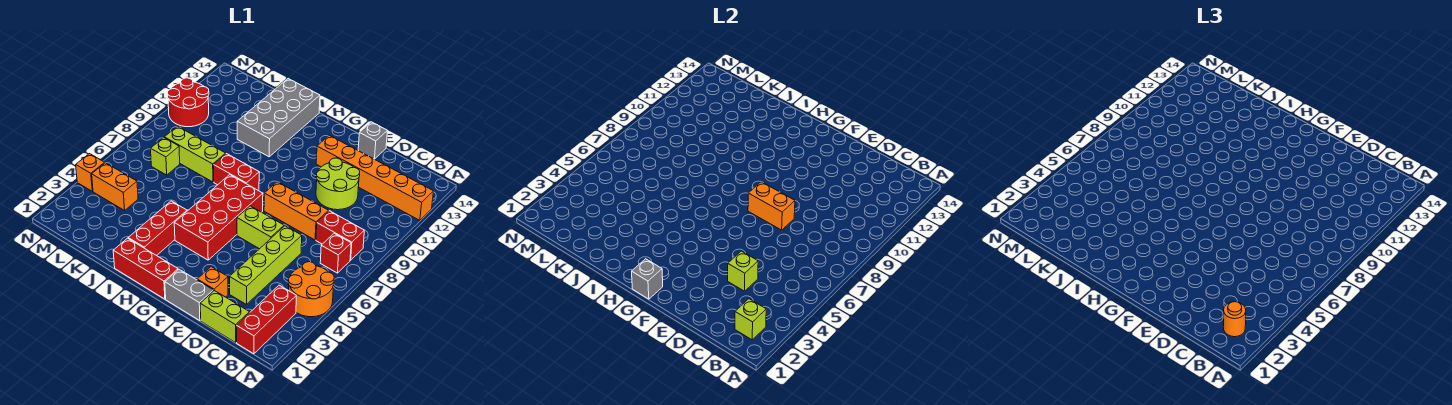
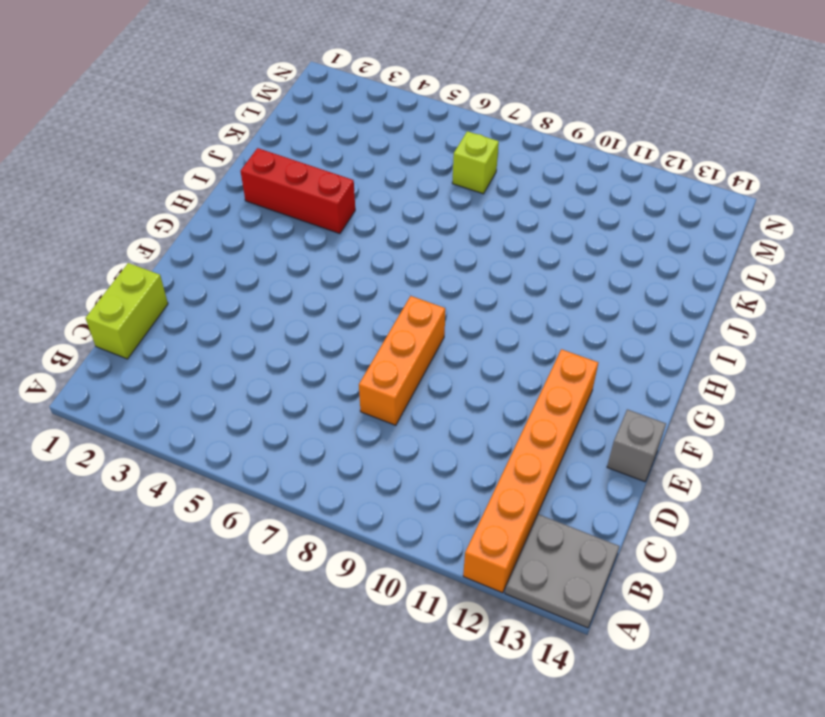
grey 2x2 plate [505,514,620,628] -> none
none -> orange 2x2 round brick [288,262,334,317]
none -> red 1x3 brick [236,285,296,354]
none -> red 1x1 brick [320,233,351,273]

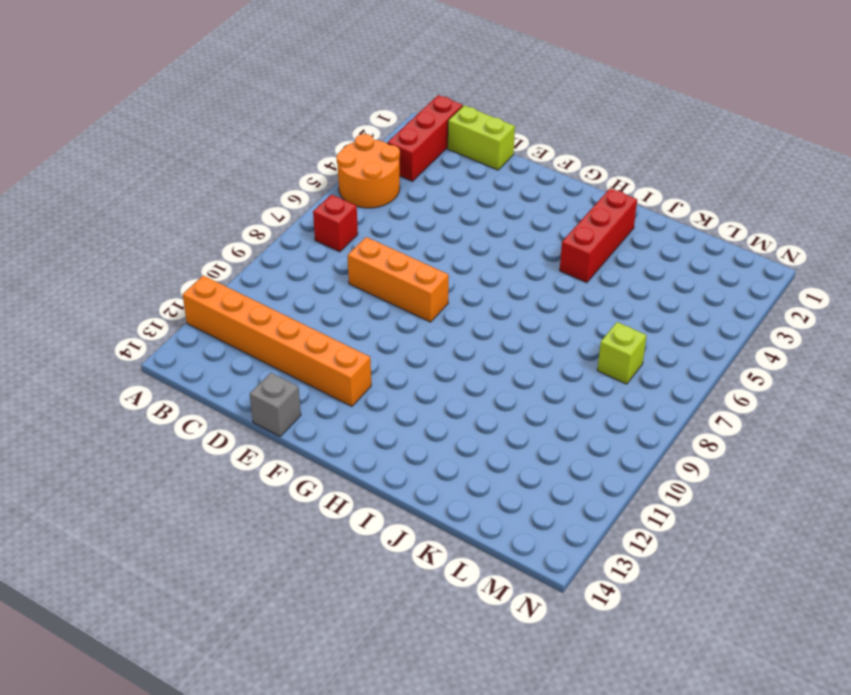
none -> red 1x2 brick [316,211,364,260]
none -> lime 1x4 brick [230,226,302,305]
none -> lime 2x2 round brick [316,158,360,210]

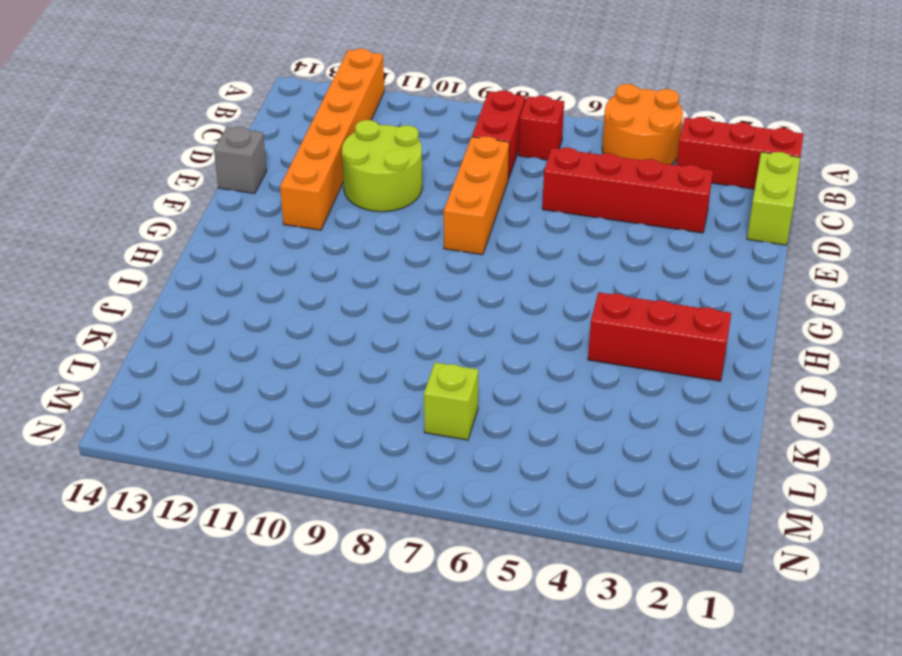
red 1x4 brick [542,148,713,233] -> lime 1x4 brick [230,226,302,305]
none -> grey 1x2 brick [165,269,213,321]
none -> orange 1x1 brick [197,267,228,297]
none -> lime 1x2 brick [237,206,284,249]

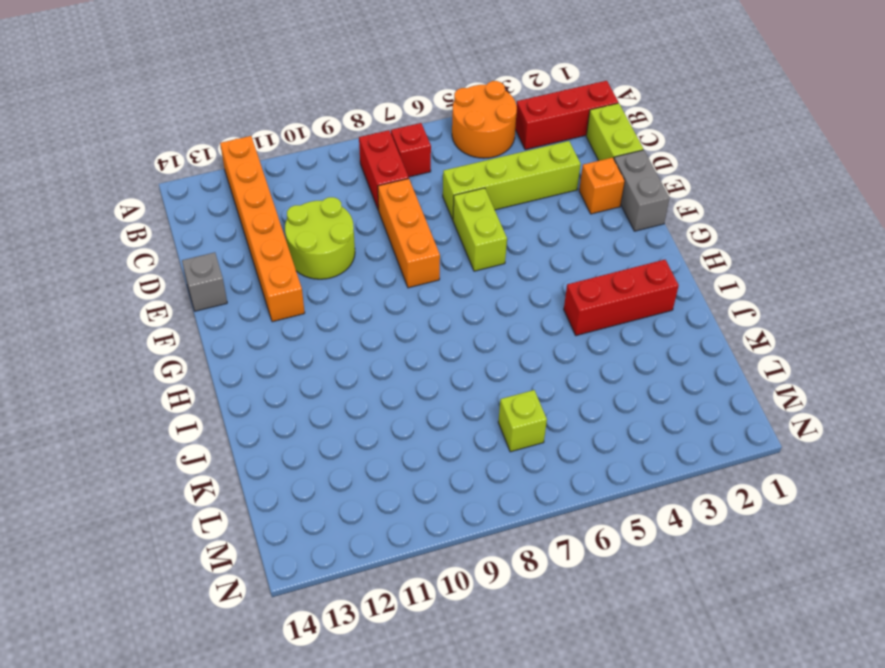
none -> red 1x3 brick [113,238,178,299]
none -> red 2x4 brick [174,175,263,260]
none -> red 1x2 brick [214,154,259,190]

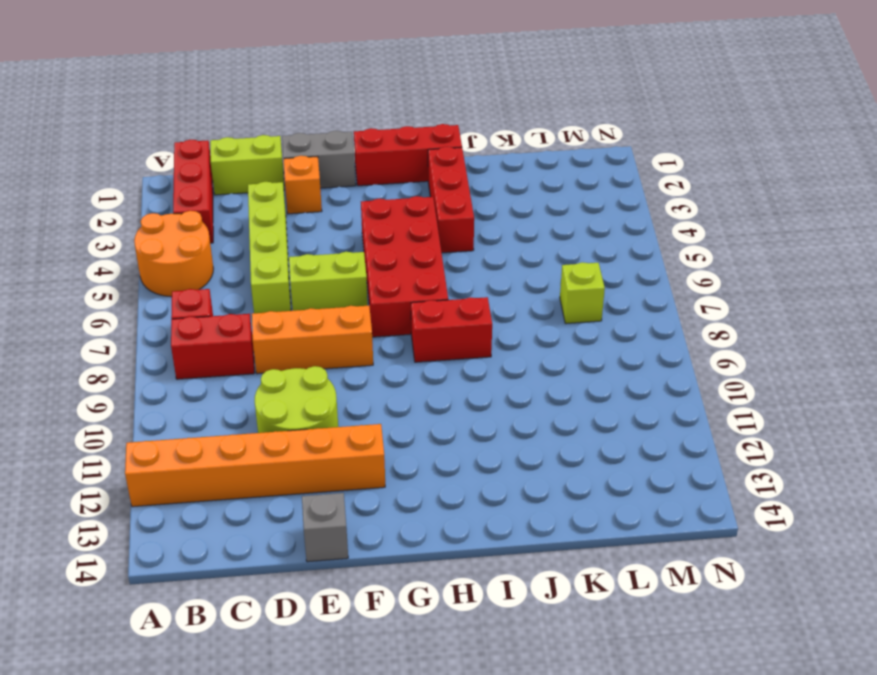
none -> grey 2x4 brick [237,79,320,157]
none -> lime 1x3 brick [164,126,226,182]
none -> orange 1x2 brick [92,163,138,210]

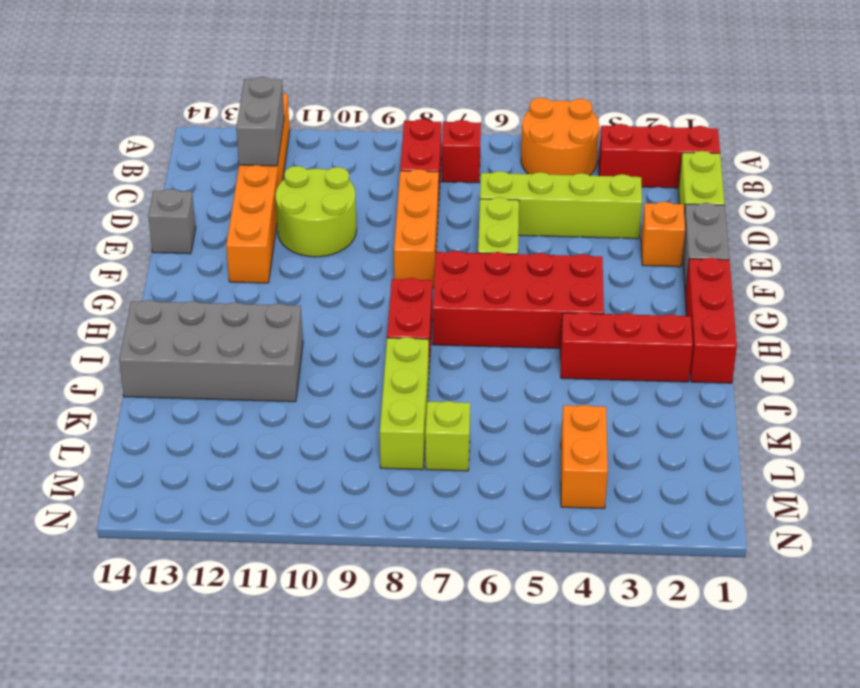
grey 1x2 brick [236,77,284,166] -> none
none -> red 2x2 round brick [167,78,209,127]
none -> orange 1x1 brick [76,154,105,191]
none -> lime 1x1 brick [735,299,766,340]

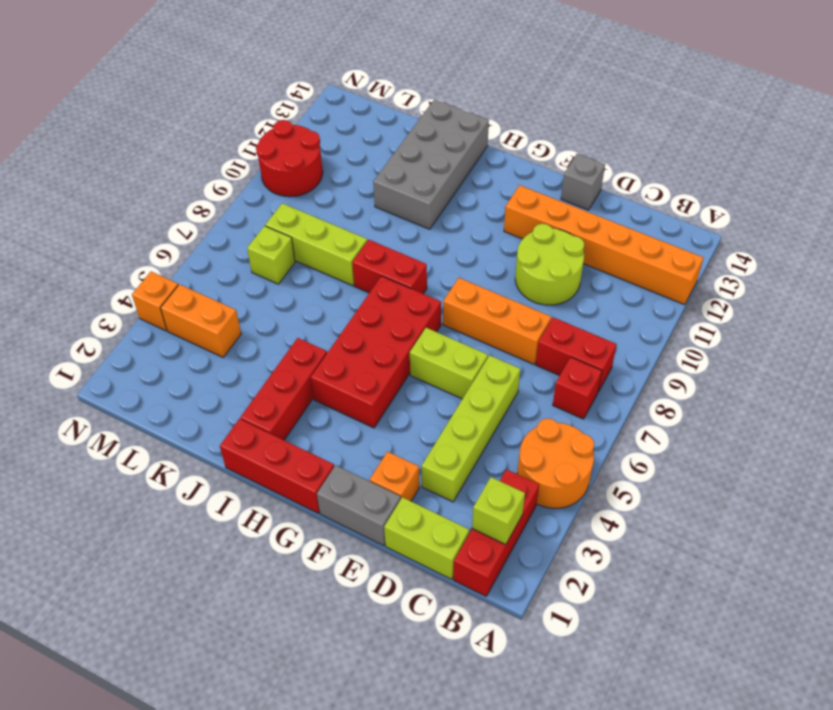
none -> lime 1x1 brick [728,251,758,291]
none -> orange 1x2 brick [748,182,795,230]
none -> grey 1x1 brick [632,259,663,299]

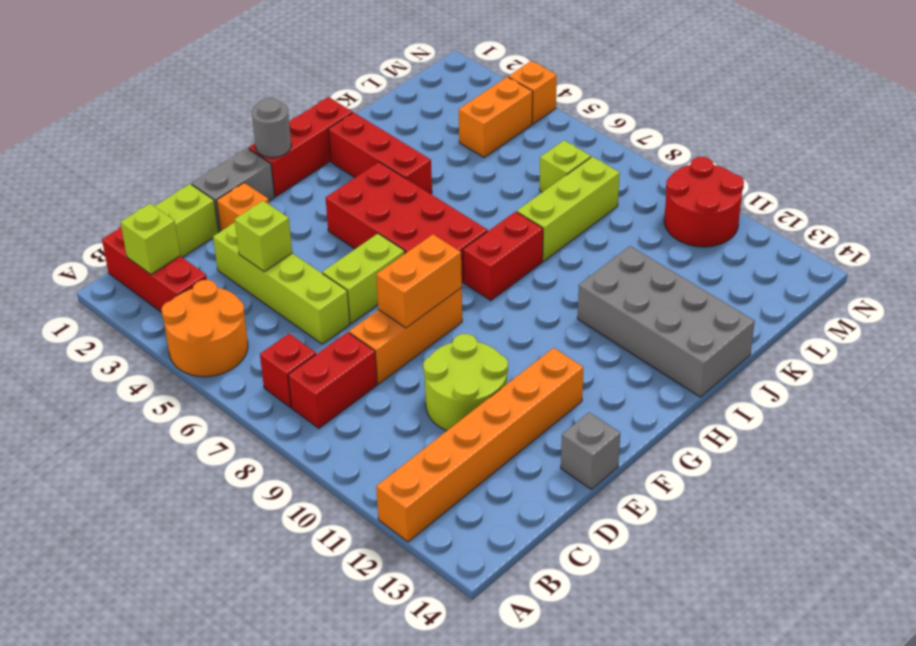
grey 1x1 round brick [252,98,291,158] -> grey 1x1 brick [632,259,663,299]
none -> orange 1x1 round brick [1223,302,1246,337]

